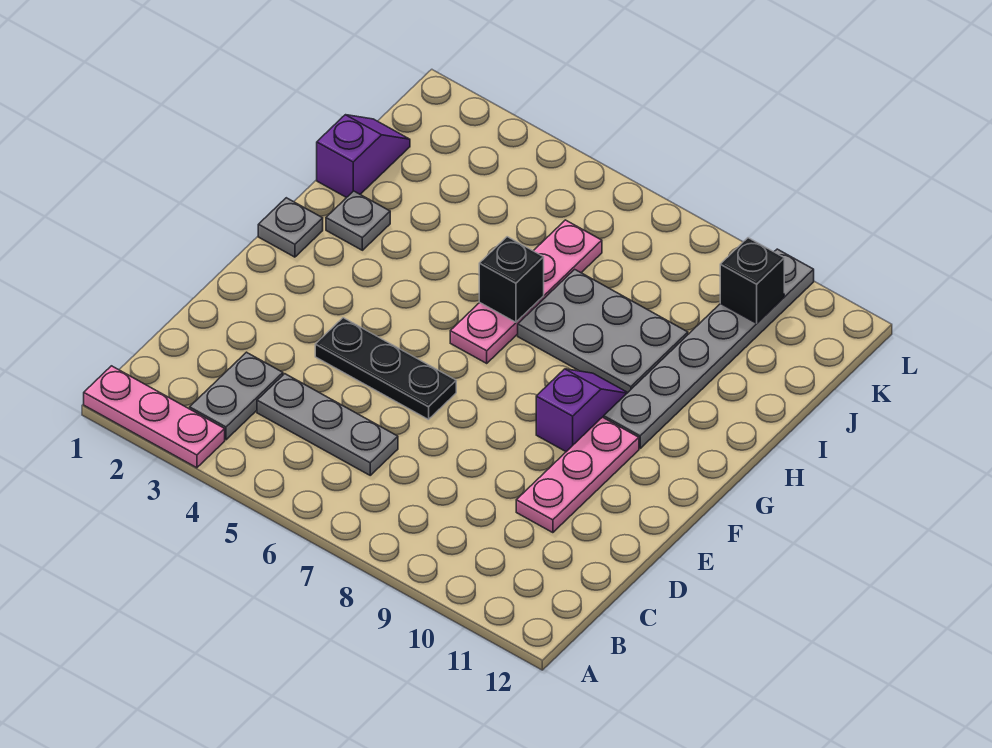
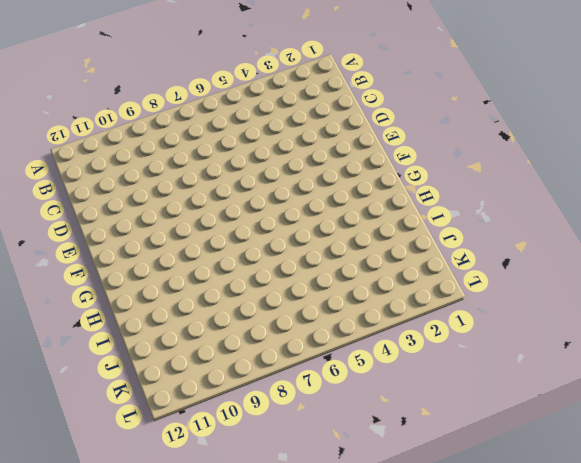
none -> pink 1x3 plate [84,366,225,468]
none -> grey 1x2 plate [190,352,283,440]
none -> grey 1x3 plate [257,374,398,475]

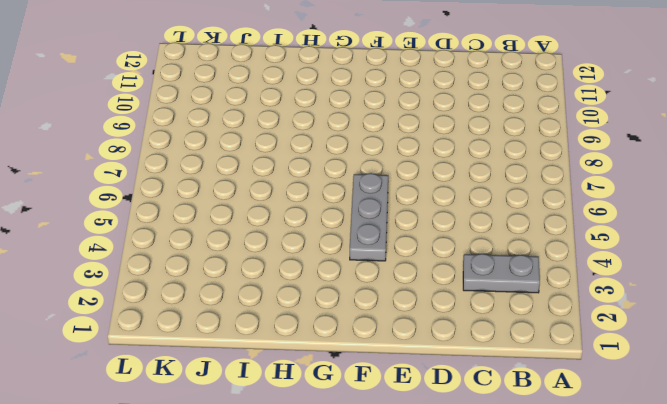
grey 1x3 plate [350,173,388,261] -> grey 1x3 plate moved to [257,374,398,475]
none -> pink 1x3 plate [84,366,225,468]
none -> pink 1x3 plate [516,417,639,533]
none -> black 1x3 plate [315,318,456,420]

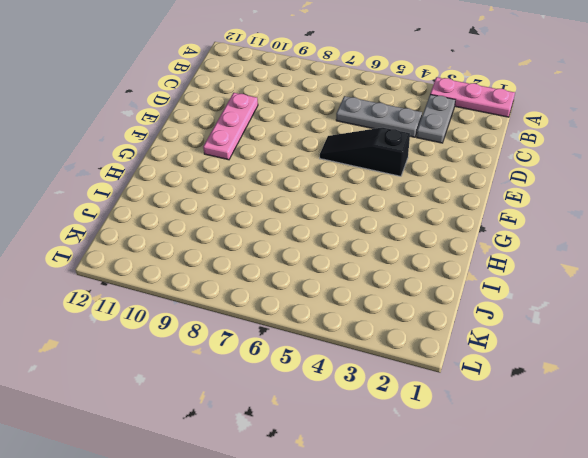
black 1x3 slope [320,128,410,176] -> black 1x3 plate [315,318,456,420]
none -> purple 1x2 slope [536,369,628,452]
none -> grey 1x1 plate [258,198,323,257]
none -> pink 1x4 plate [450,220,602,363]

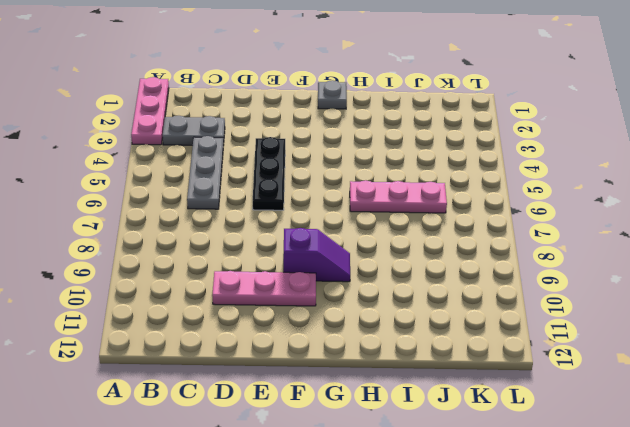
pink 1x3 plate [350,180,447,213] -> pink 1x4 plate [450,220,602,363]
none -> grey 1x6 plate [604,249,814,448]
none -> grey 1x1 plate [326,191,390,250]
none -> grey 2x3 plate [518,269,688,392]

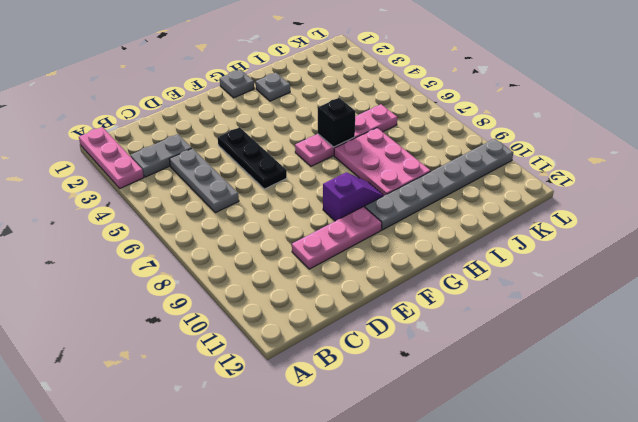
pink 2x3 plate [334,128,431,196] -> grey 2x3 plate [518,269,688,392]
none -> purple 1x2 slope [317,115,410,198]
none -> black 1x1 brick [720,238,784,323]

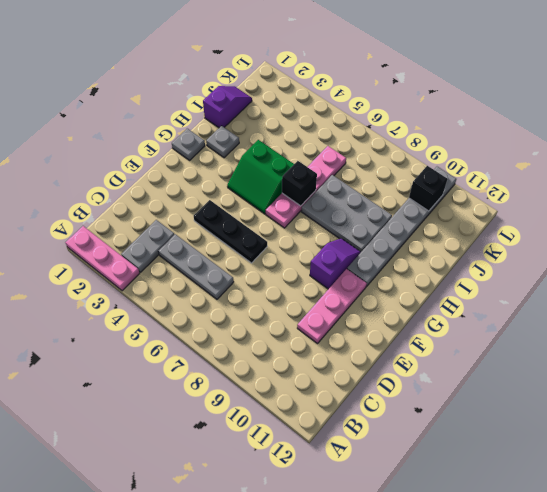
green 2x2 slope [227,140,294,214] -> none

